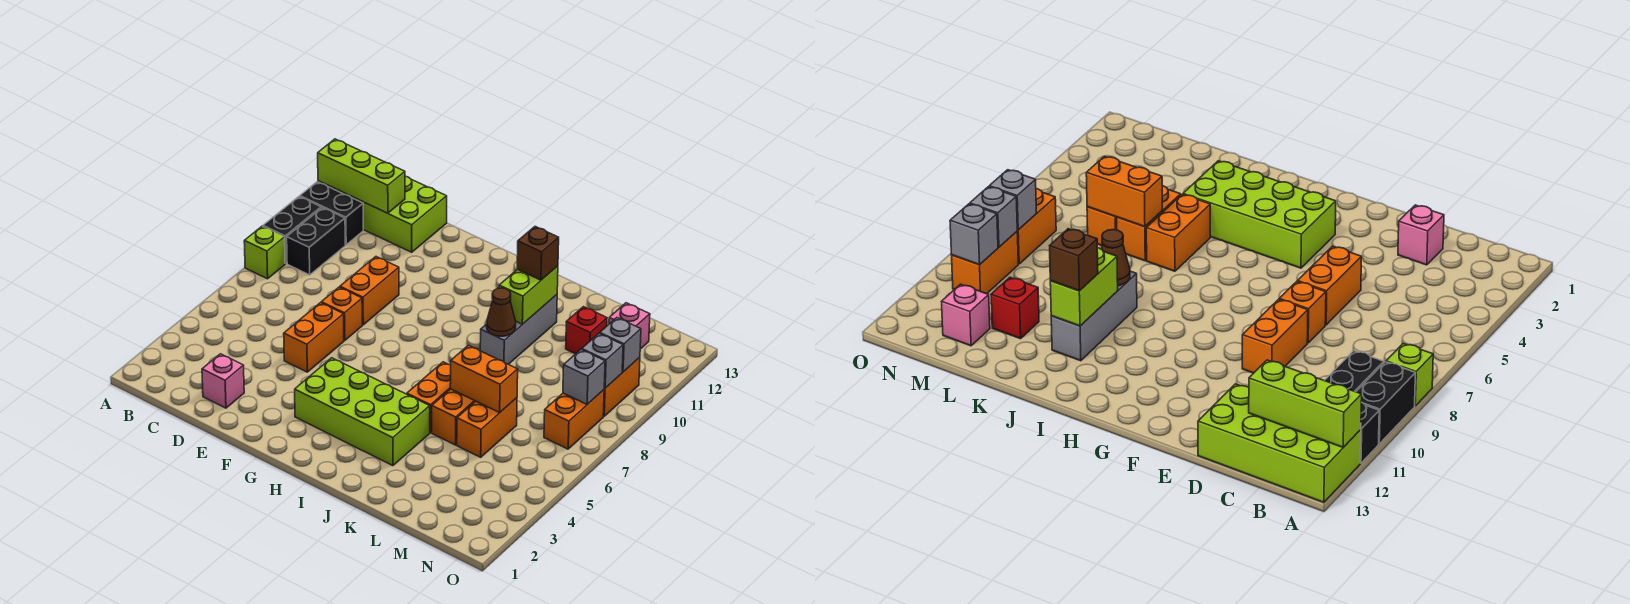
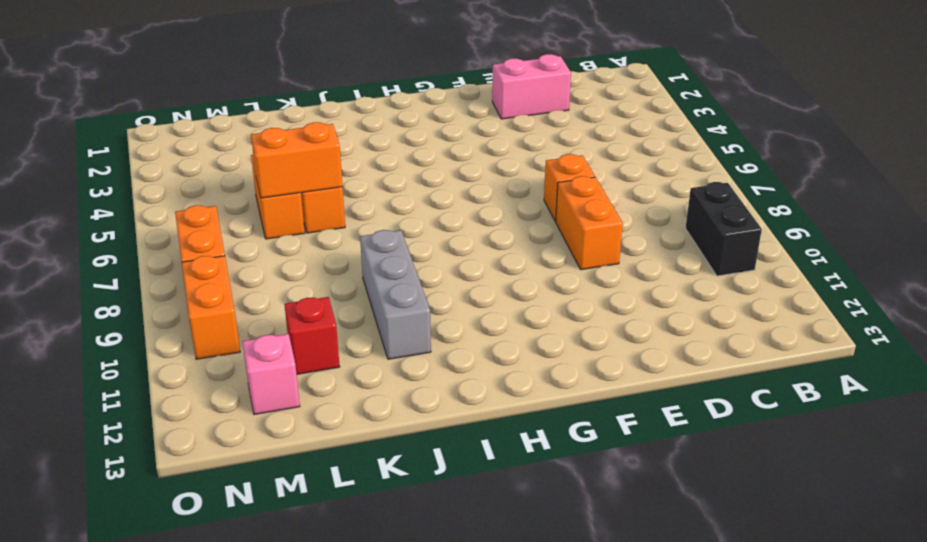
pink 1x2 brick [492,54,571,119] -> pink 1x1 brick [202,354,244,408]
none -> lime 1x1 brick [244,226,285,279]
none -> black 1x2 brick [263,197,321,264]
none -> black 1x2 brick [300,182,363,245]

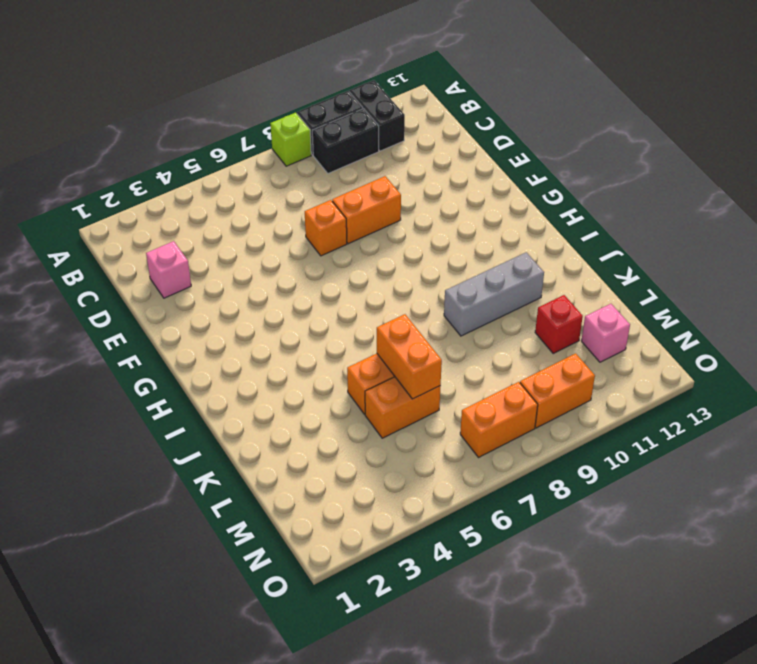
none -> lime 2x4 brick [318,176,447,252]
none -> orange 1x2 brick [284,303,344,372]
none -> lime 2x4 brick [295,358,430,466]

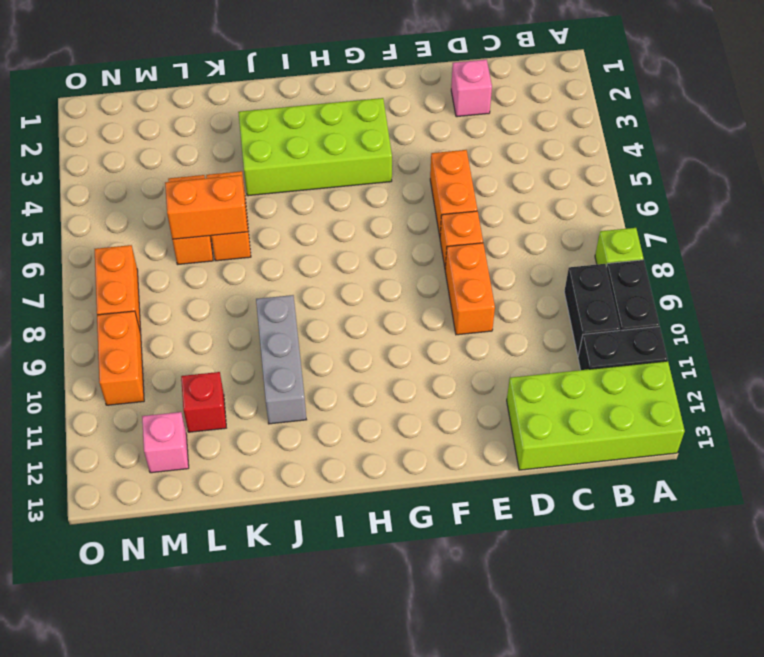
none -> orange 1x2 brick [407,362,451,433]
none -> lime 1x3 brick [318,139,405,213]
none -> brown 1x1 cone [486,288,516,336]

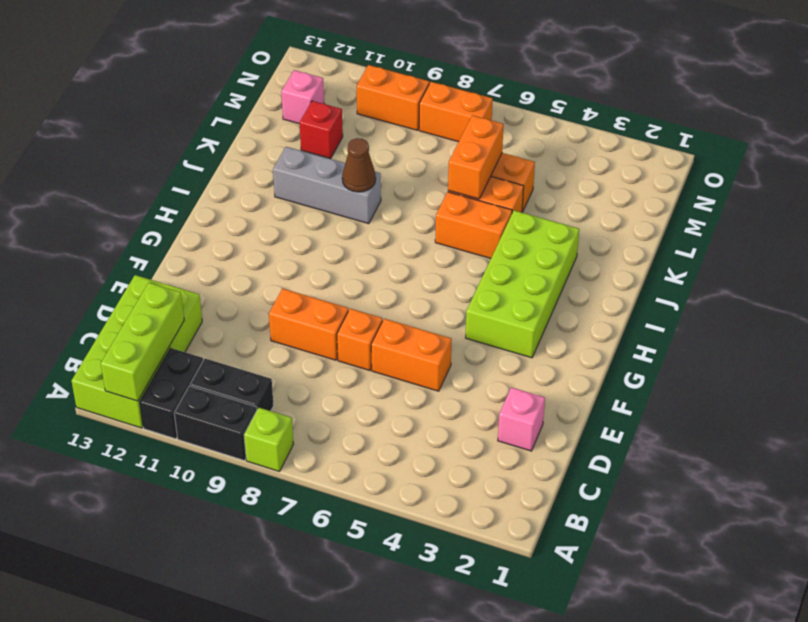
none -> lime 1x2 brick [499,266,558,324]
none -> grey 1x1 brick [563,349,605,404]
none -> grey 1x1 brick [582,333,623,388]

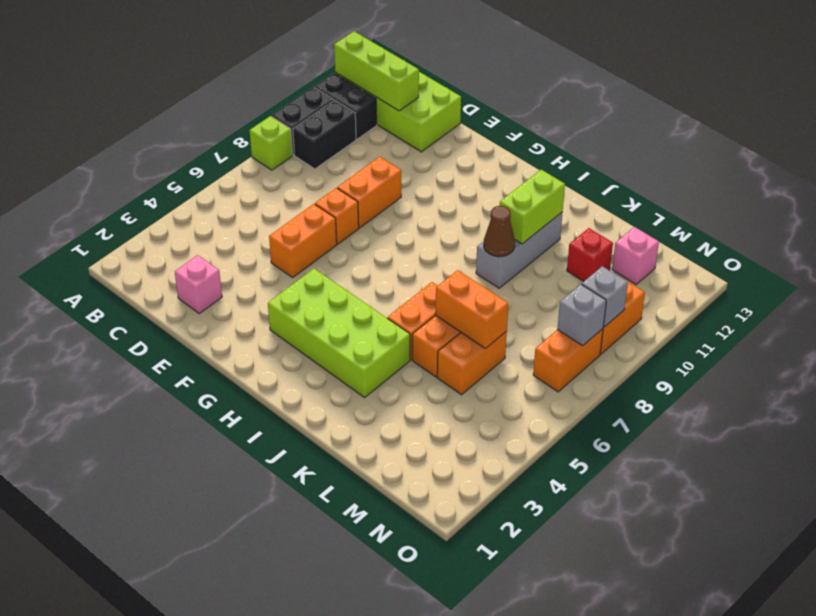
none -> grey 1x1 brick [600,318,641,372]
none -> brown 1x1 brick [517,227,559,280]

